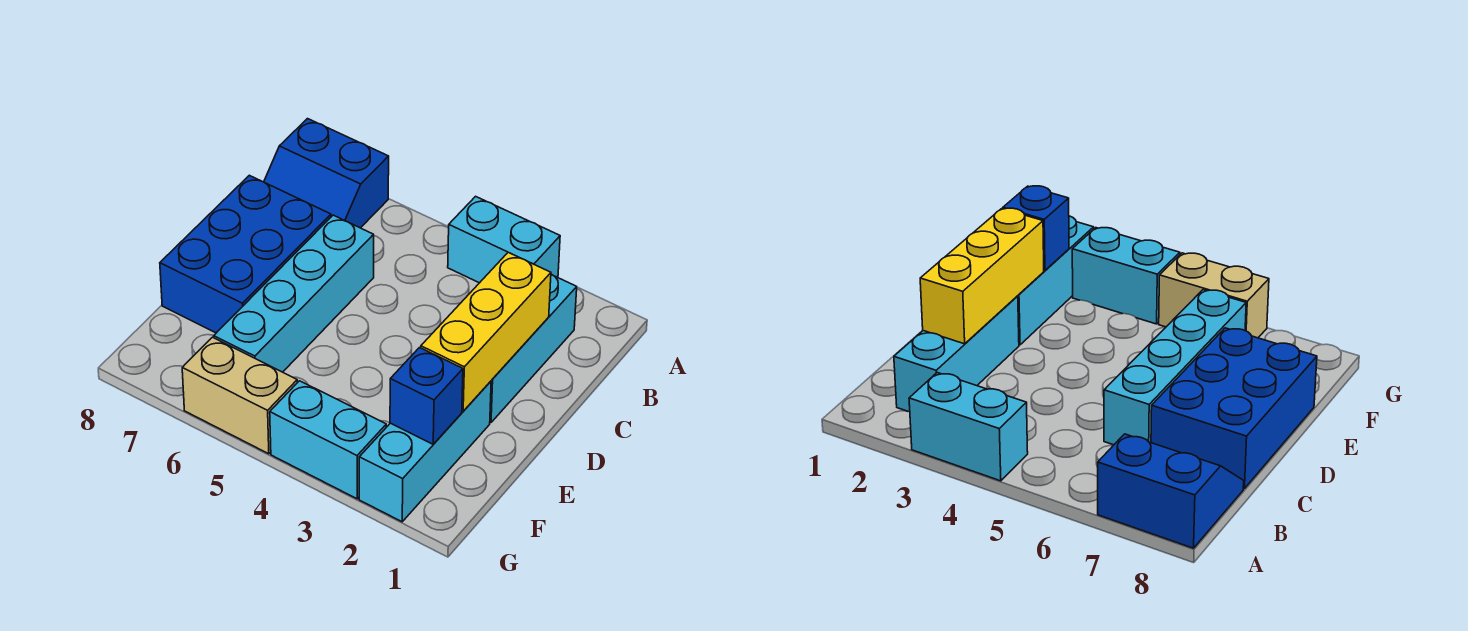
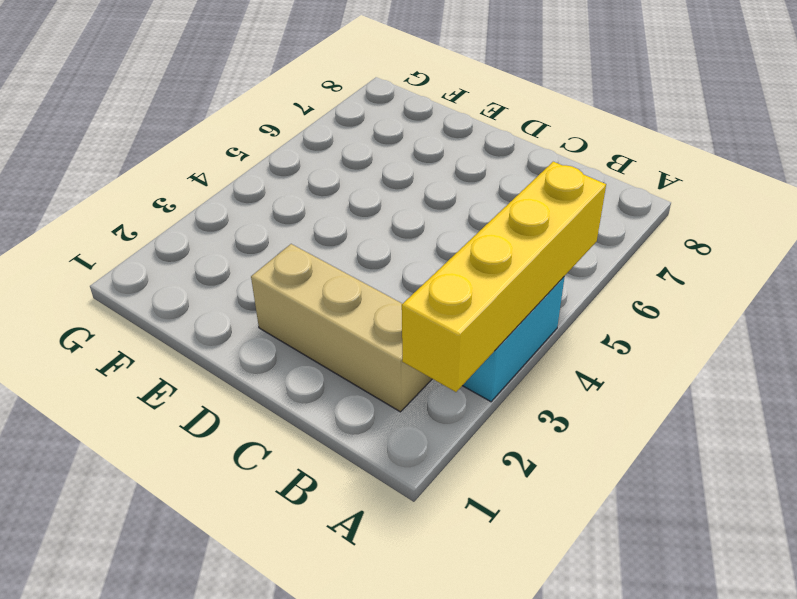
yellow 1x4 brick [402,162,606,392] -> none
tan 1x3 brick [251,244,432,412] -> cyan 1x3 brick [490,274,577,423]
none -> blue 2x2 slope [264,119,389,228]
none -> cyan 1x4 brick [214,215,374,372]

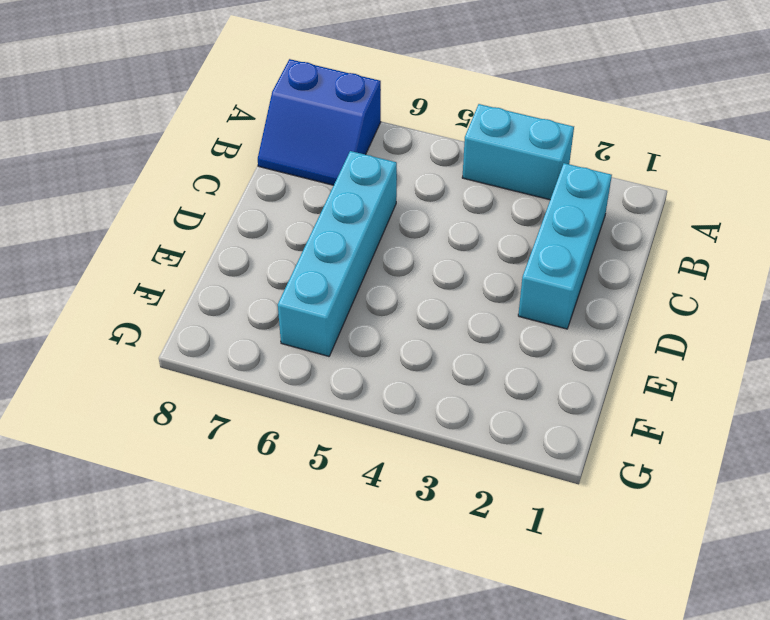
none -> blue 2x3 brick [160,175,331,333]
none -> cyan 1x3 brick [359,381,491,522]

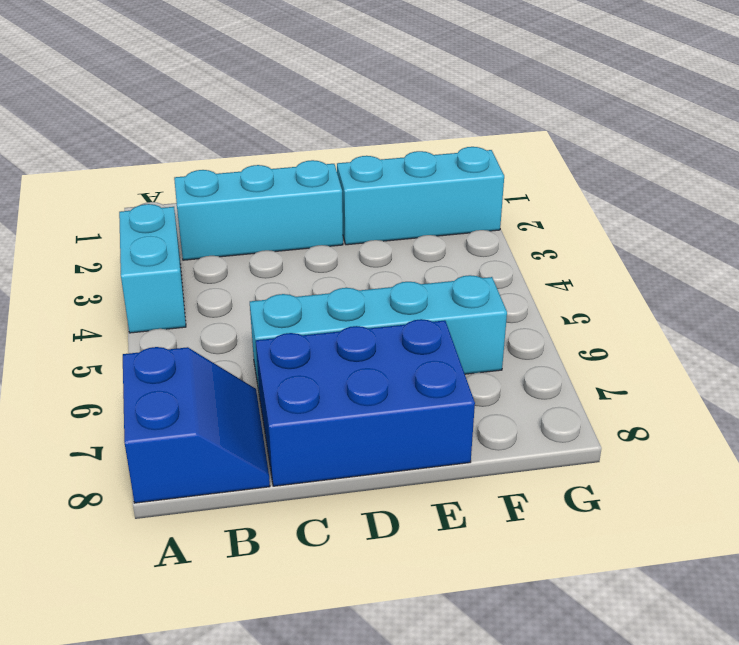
none -> cyan 1x2 brick [270,381,386,499]
none -> tan 1x2 brick [182,337,297,454]

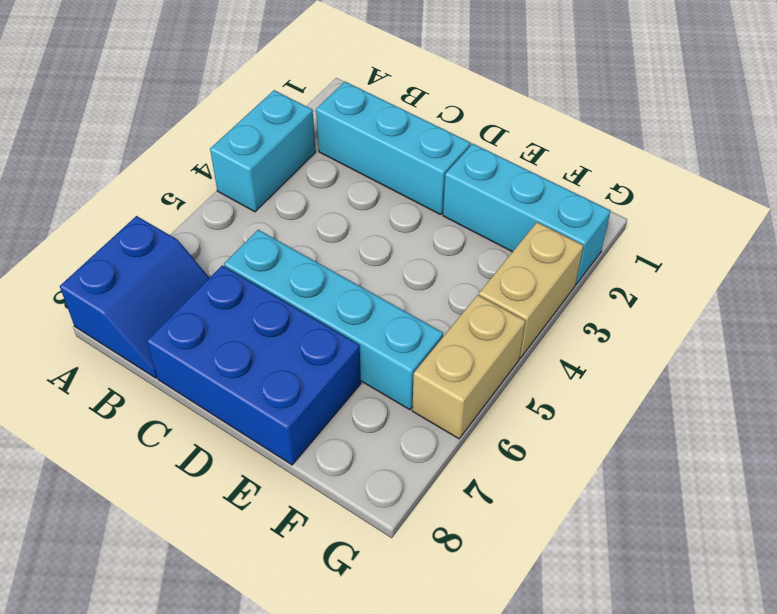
tan 1x2 brick [479,222,584,358] -> cyan 1x2 brick [270,381,386,499]
none -> yellow 1x3 brick [421,252,551,411]
none -> blue 1x1 brick [390,348,463,444]

